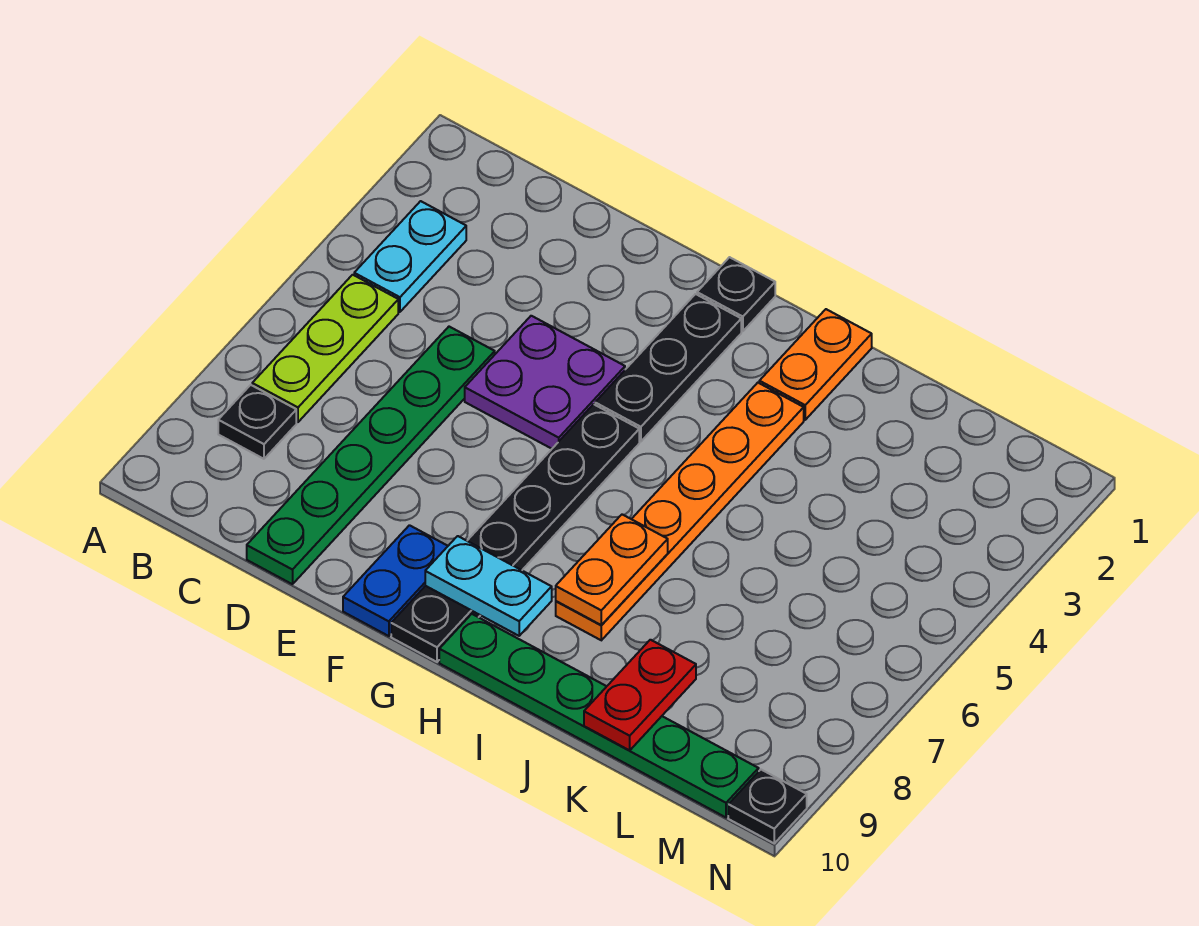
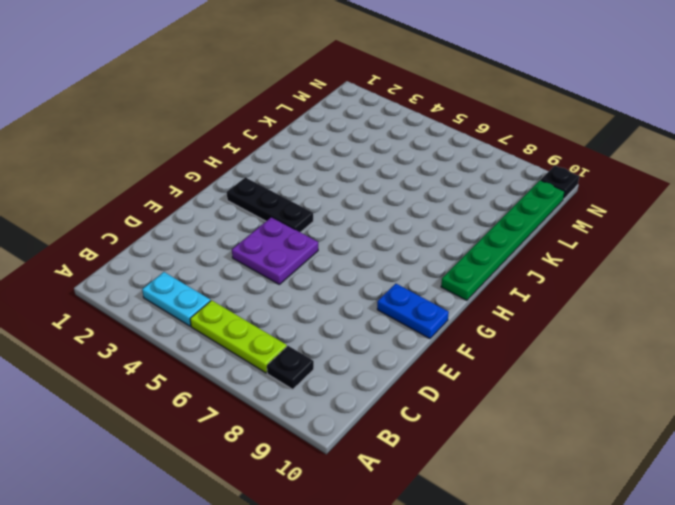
none -> green 1x6 plate [247,327,495,584]
none -> black 1x1 plate [697,257,775,331]
none -> black 1x6 plate [391,404,639,662]

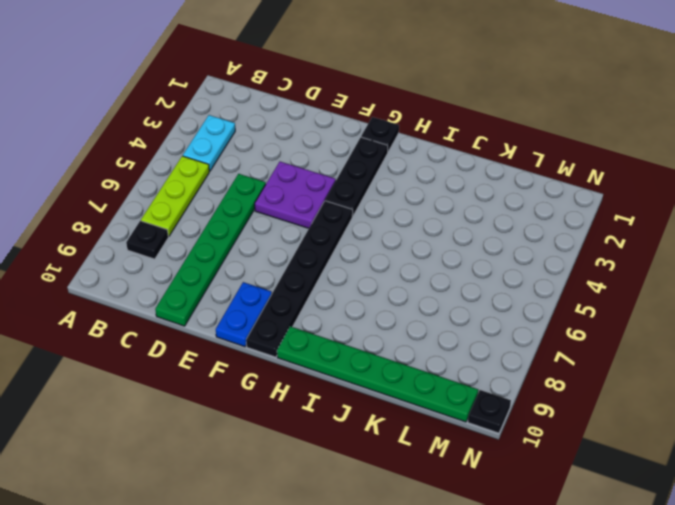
none -> orange 1x2 plate [759,309,872,420]
none -> orange 1x6 plate [556,383,804,640]
none -> cyan 1x2 plate [425,536,552,636]

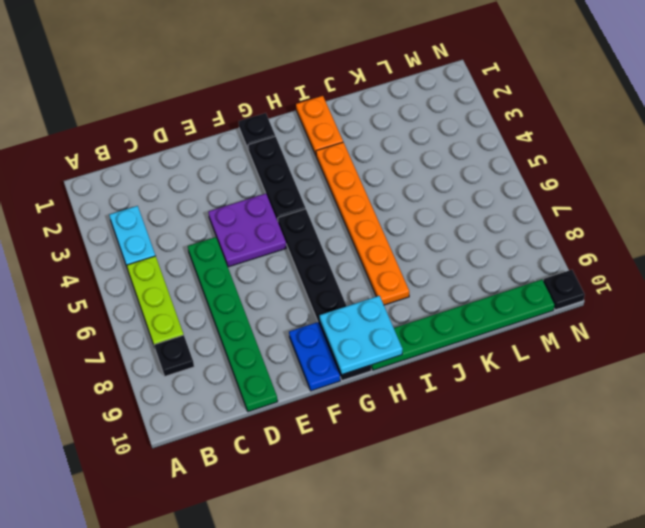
cyan 2x2 plate [320,296,403,374] -> cyan 1x2 plate [425,536,552,636]
none -> orange 1x2 plate [556,514,668,625]
none -> red 1x2 plate [584,640,696,751]

